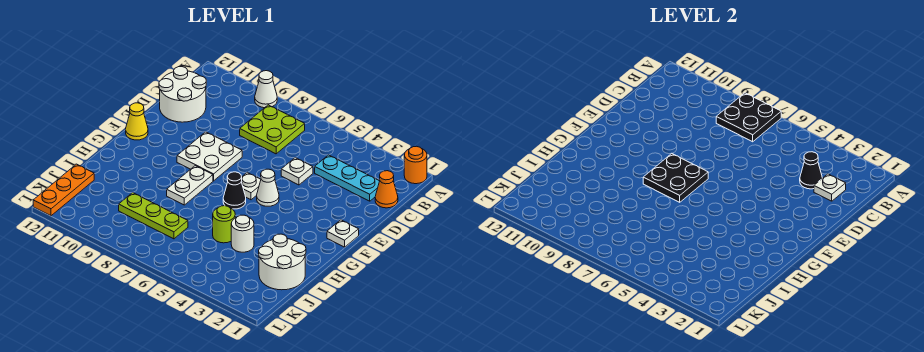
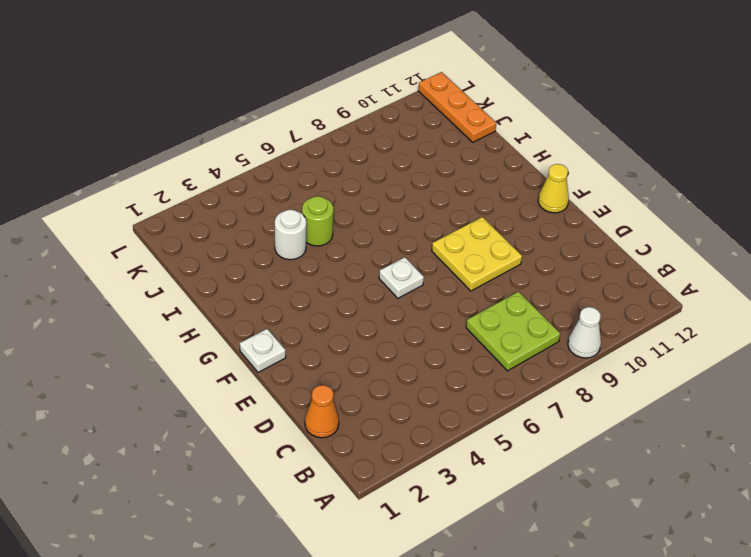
yellow 2x2 plate [432,217,522,291] -> white 2x2 plate [177,132,242,181]
none -> orange 1x1 round brick [404,146,427,184]
none -> cyan 1x3 plate [315,155,379,201]
none -> white 2x2 round brick [159,67,206,122]

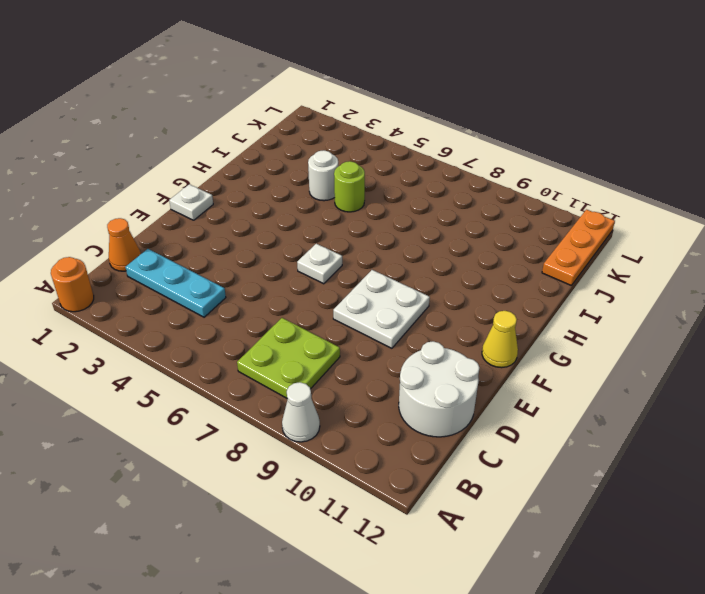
none -> white 1x1 plate [281,158,313,185]
none -> white 1x1 cone [257,169,279,206]
none -> black 1x1 cone [223,172,246,209]

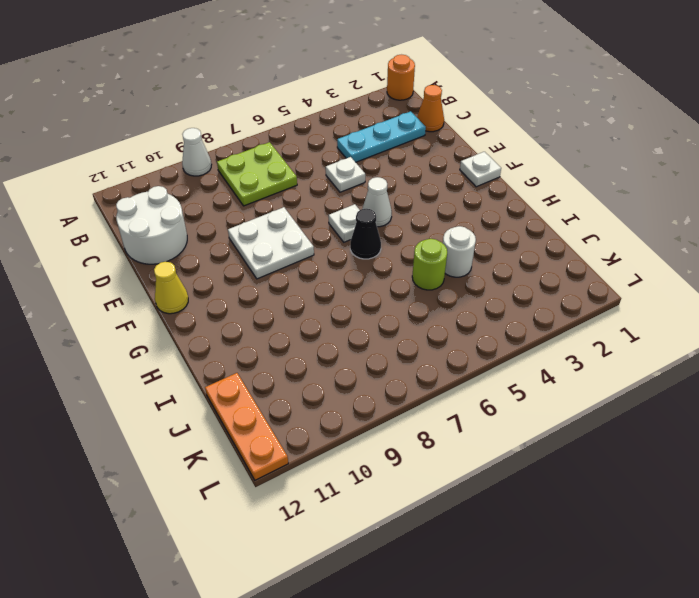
none -> white 1x2 plate [167,166,213,205]
none -> white 2x2 round brick [259,234,306,290]
none -> lime 1x3 plate [119,193,188,239]

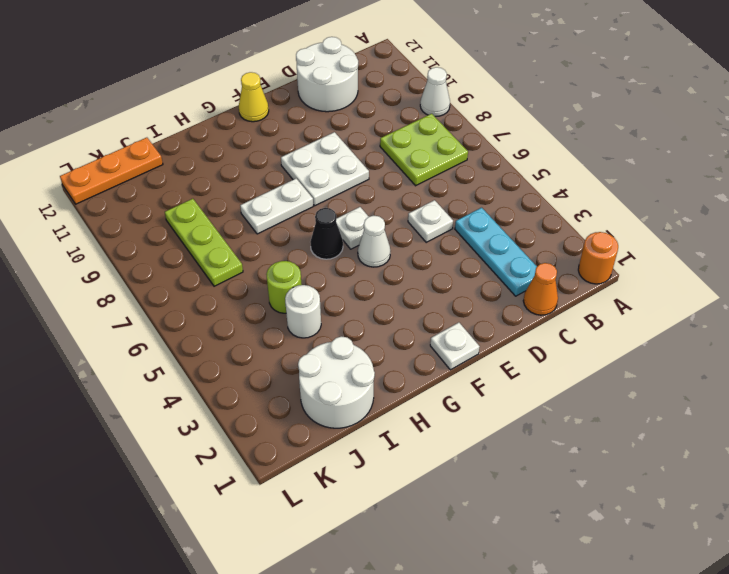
none -> black 2x2 plate [716,93,781,142]
none -> white 1x1 plate [814,174,846,201]
none -> black 1x1 cone [800,152,822,189]

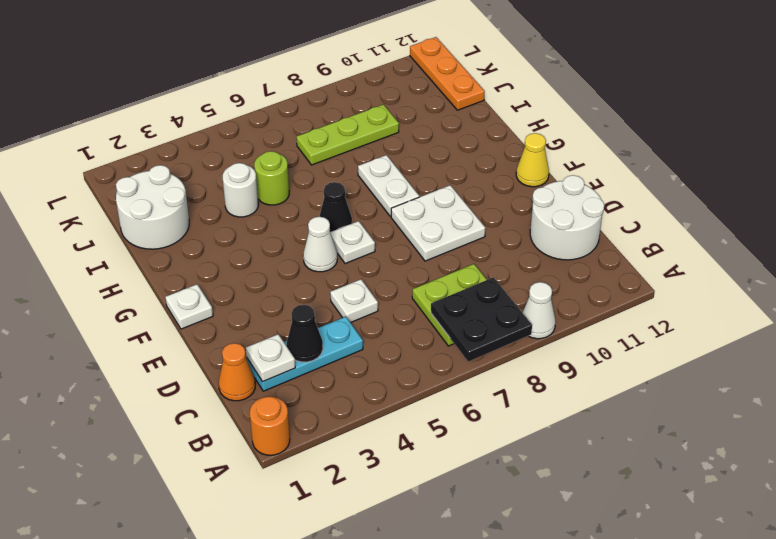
none -> black 2x2 plate [643,154,708,202]

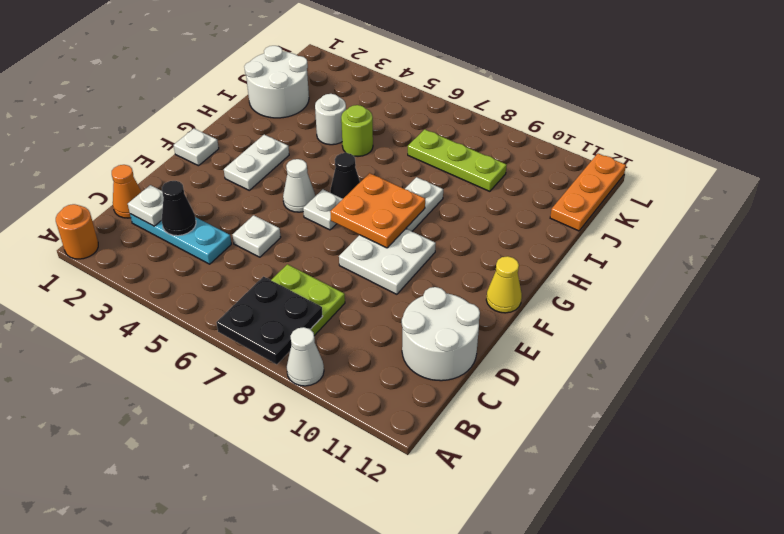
white 1x2 plate [224,135,289,190] -> none
orange 2x2 plate [330,173,425,248] -> black 2x2 plate [643,154,708,202]

